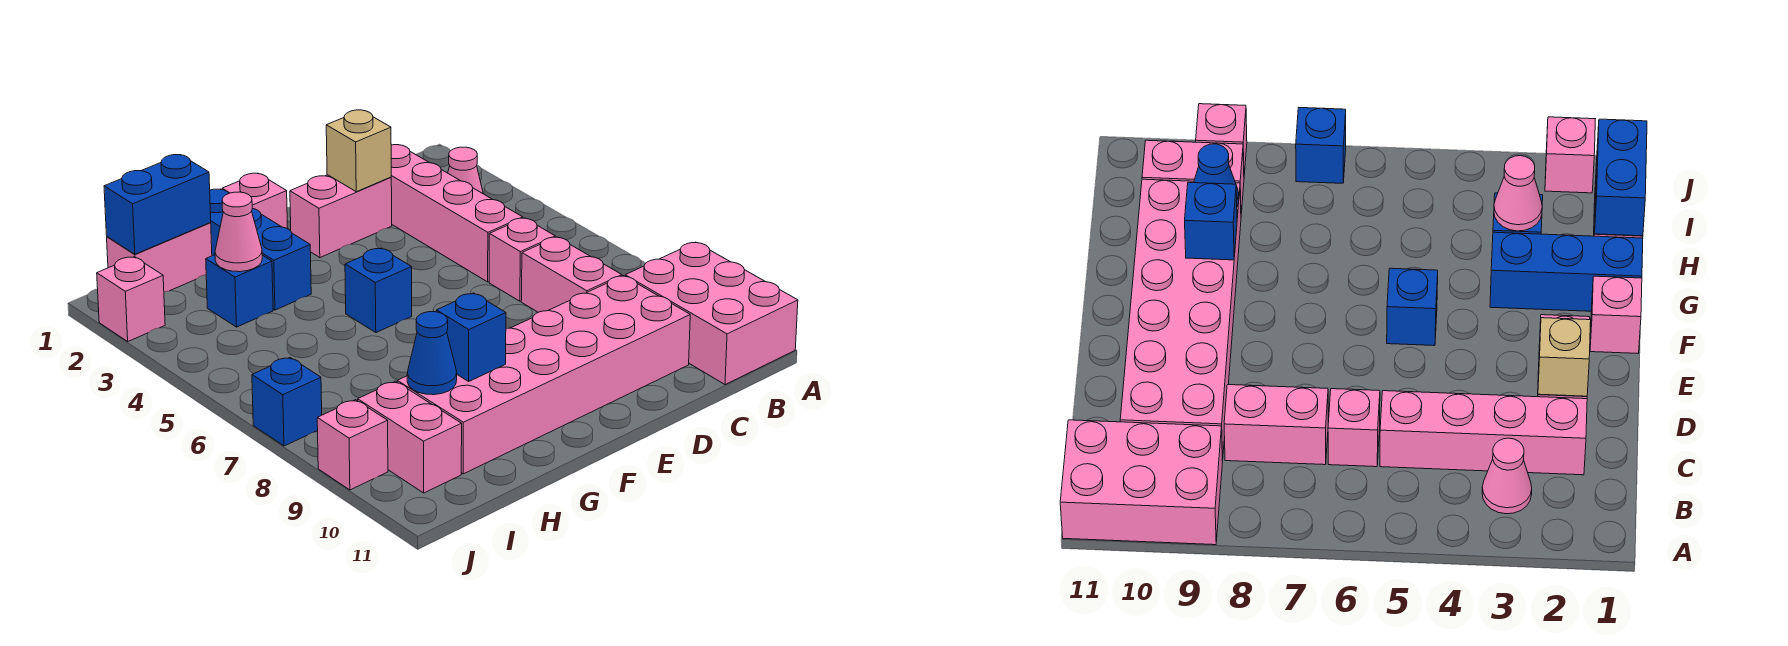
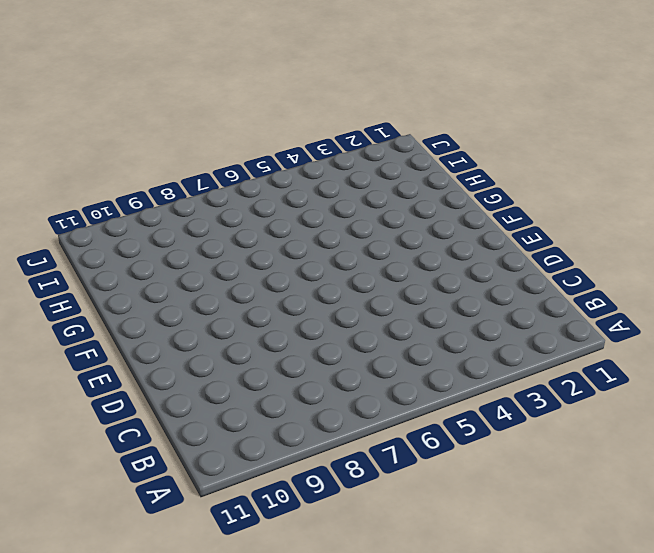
none -> pink 2x3 brick [625,242,798,385]
none -> pink 1x1 cone [448,147,483,194]
none -> pink 1x4 brick [391,145,523,282]

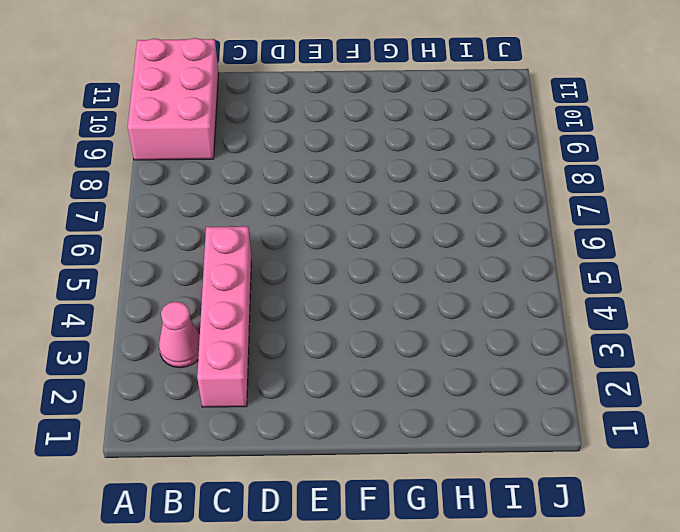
none -> pink 1x1 brick [489,218,555,301]
none -> pink 1x2 brick [521,237,622,312]
none -> pink 2x6 brick [397,276,690,474]

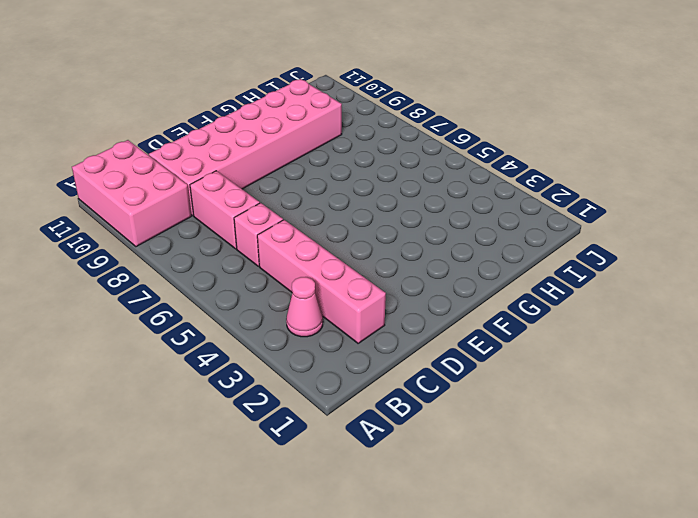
none -> pink 1x2 brick [290,175,392,257]
none -> pink 1x1 brick [222,173,288,229]
none -> blue 1x1 brick [345,248,412,333]

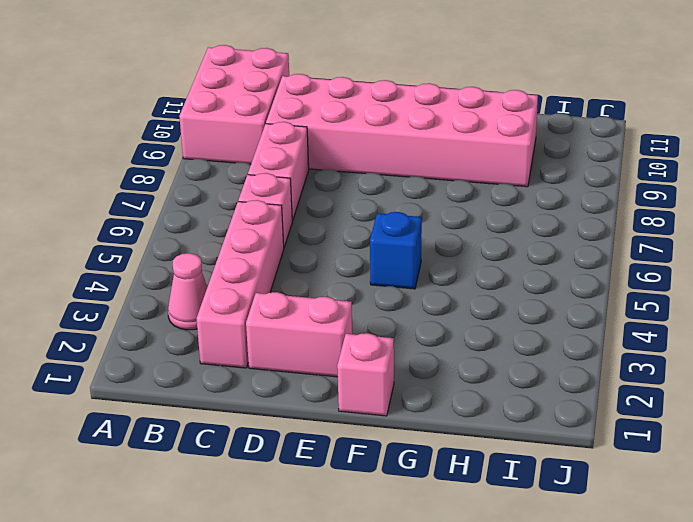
none -> blue 1x3 brick [210,189,311,310]
none -> pink 1x2 brick [107,223,212,292]
none -> blue 1x1 brick [206,255,273,327]

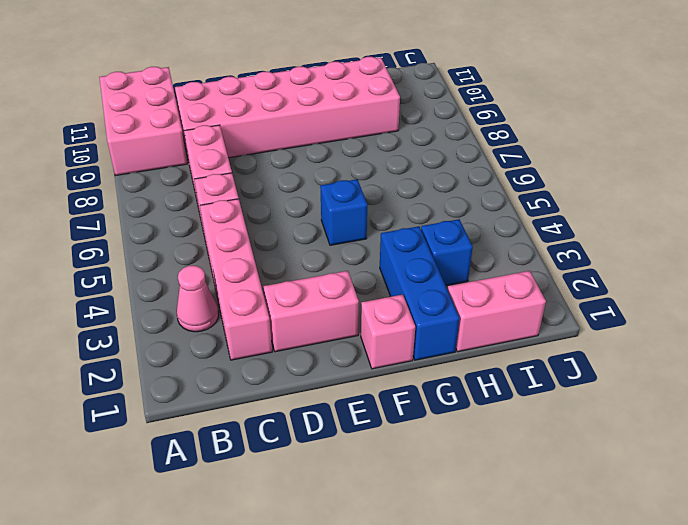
none -> pink 1x2 brick [358,381,462,493]
none -> pink 1x1 brick [97,257,165,341]
none -> blue 1x1 brick [252,358,322,446]

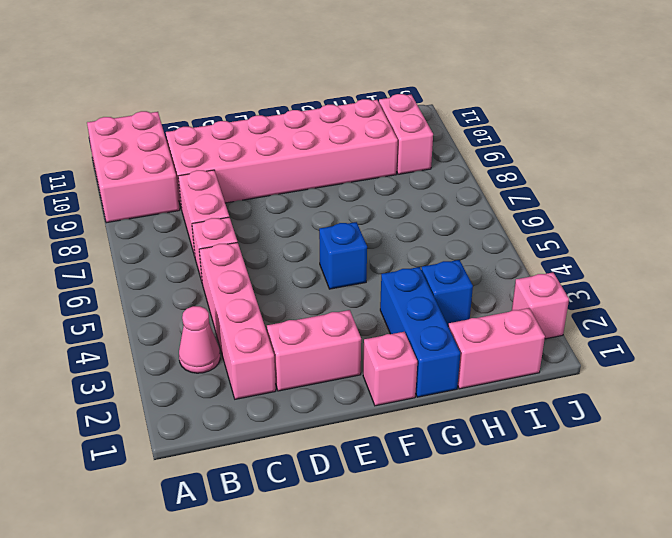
none -> blue 1x1 brick [252,358,322,446]
none -> pink 1x1 brick [317,400,388,490]
none -> tan 1x1 brick [326,110,391,192]

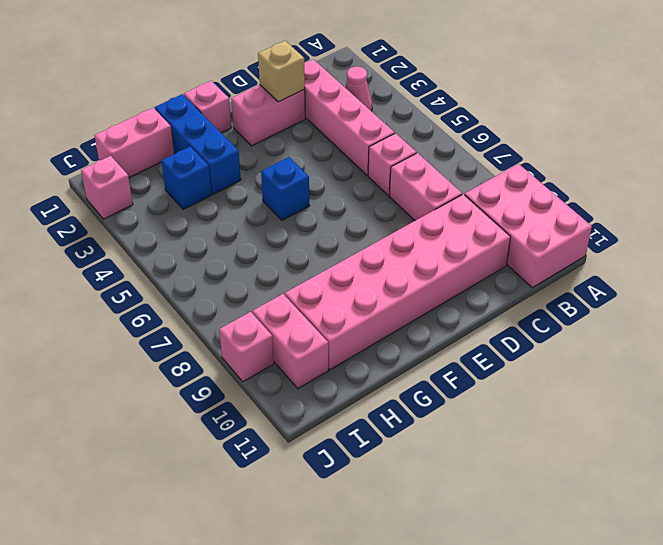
none -> blue 1x1 brick [252,358,322,446]
none -> blue 1x1 brick [436,293,506,381]
none -> blue 1x2 brick [104,155,211,254]

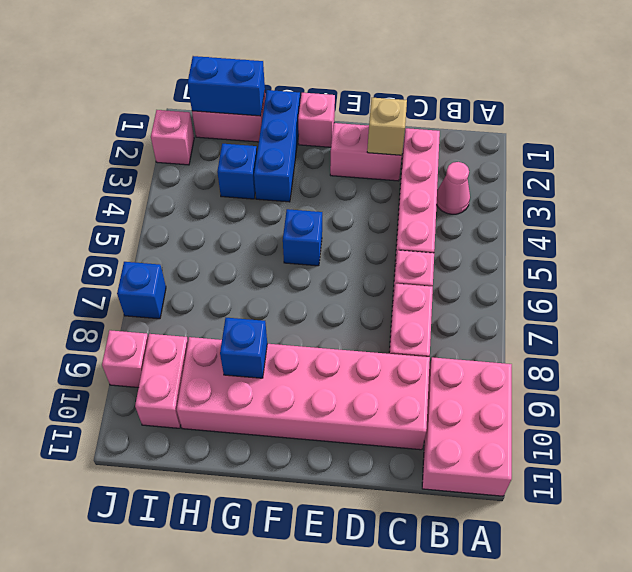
none -> pink 1x1 cone [215,192,262,272]
none -> blue 1x1 cone [407,312,457,395]

